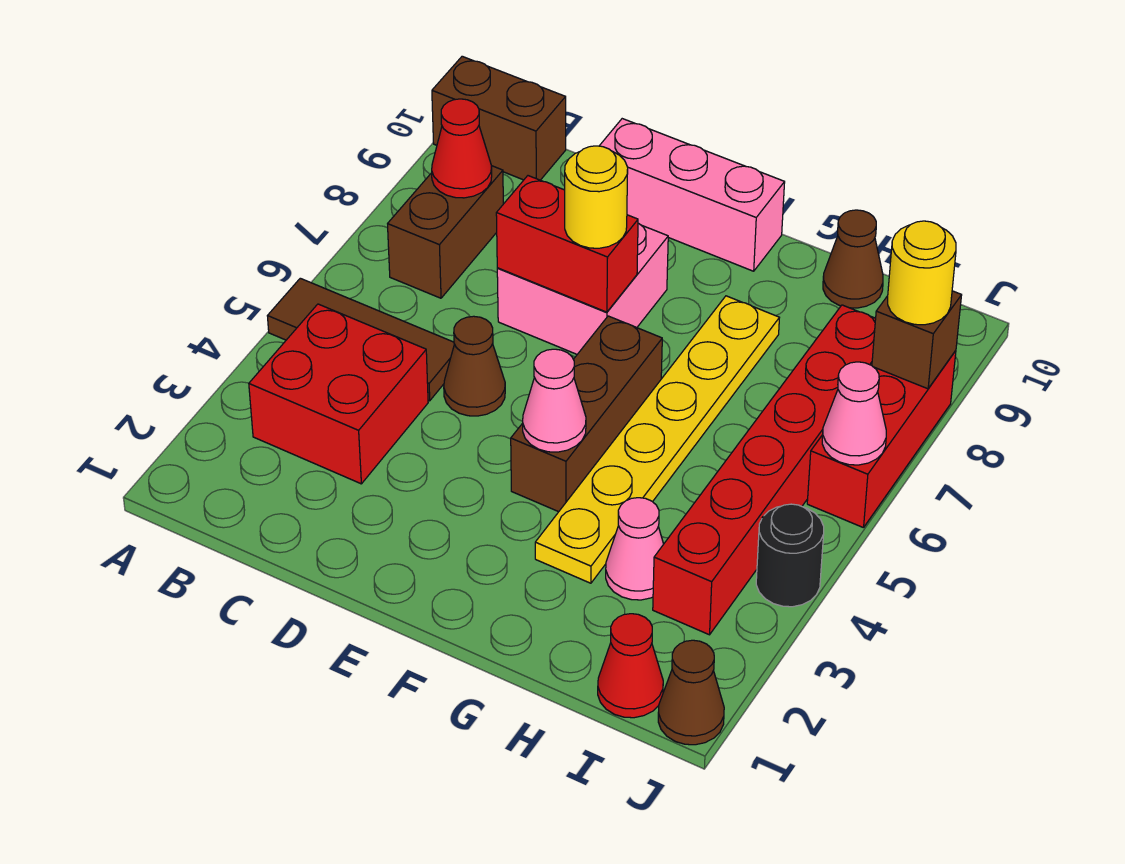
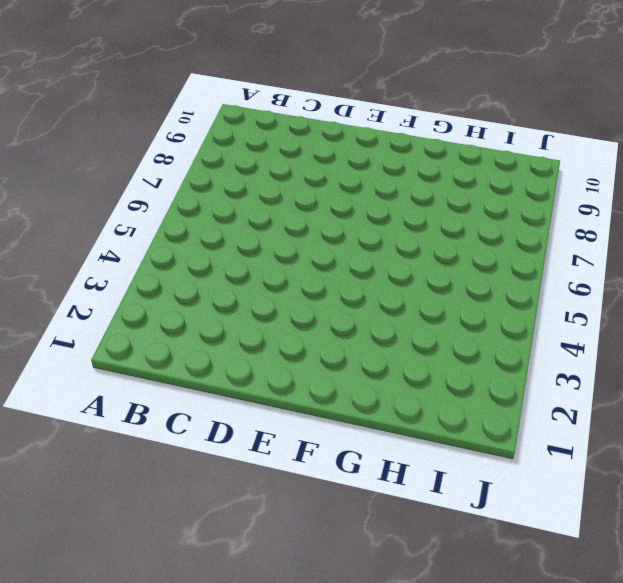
none -> brown 1x3 tile [268,278,454,401]
none -> brown 1x2 brick [432,56,566,180]
none -> red 2x2 brick [249,304,428,484]

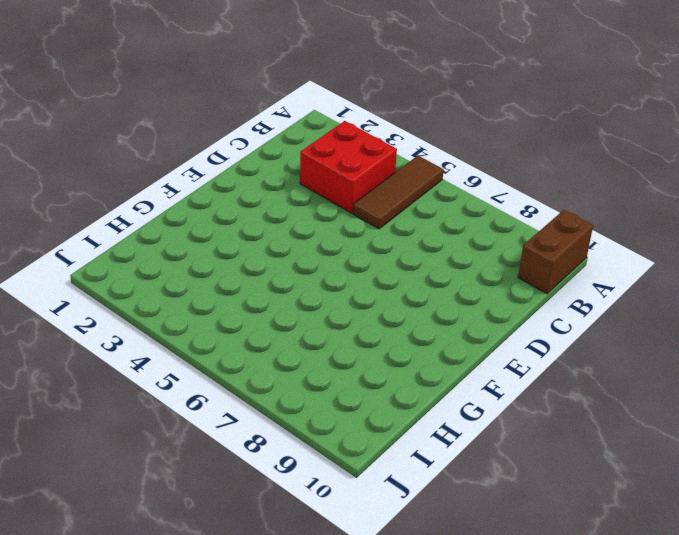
none -> brown 1x2 brick [388,166,503,298]
none -> brown 1x1 cone [444,316,505,416]
none -> pink 2x2 brick [497,223,668,354]

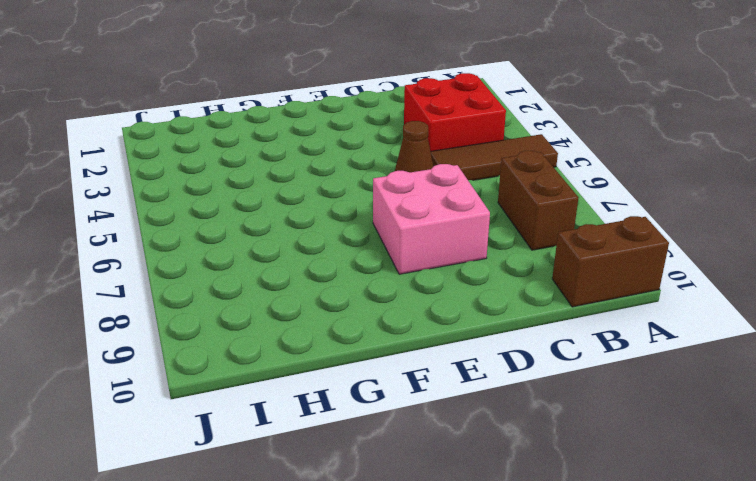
none -> pink 1x3 brick [600,119,785,271]
none -> brown 1x3 brick [511,316,662,512]
none -> yellow 1x6 plate [535,296,779,583]

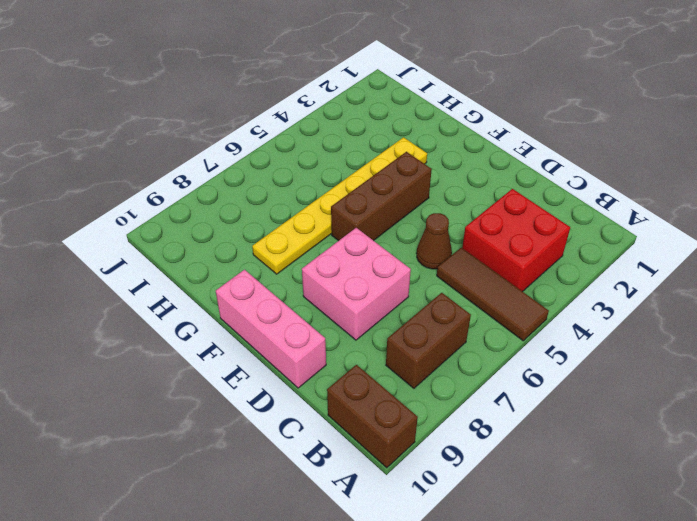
none -> pink 1x1 cone [606,498,663,600]
none -> brown 1x1 cone [823,210,883,308]
none -> red 1x1 cone [598,614,663,718]

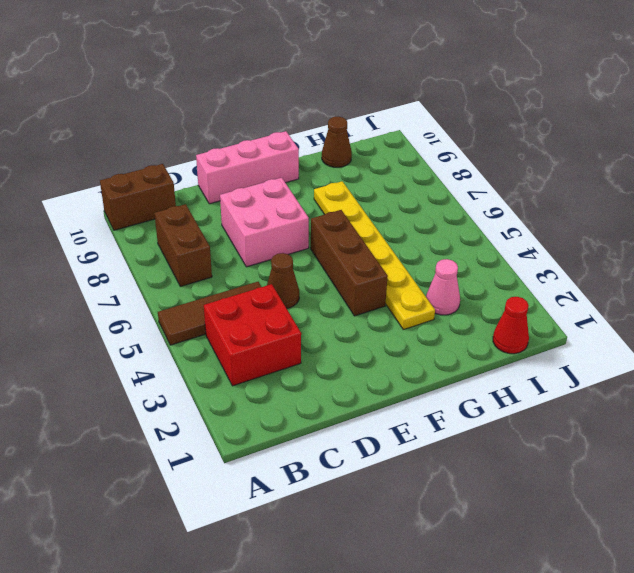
none -> red 1x6 brick [653,305,876,635]
none -> brown 1x1 cone [658,640,724,745]
none -> black 1x1 round brick [756,504,824,607]

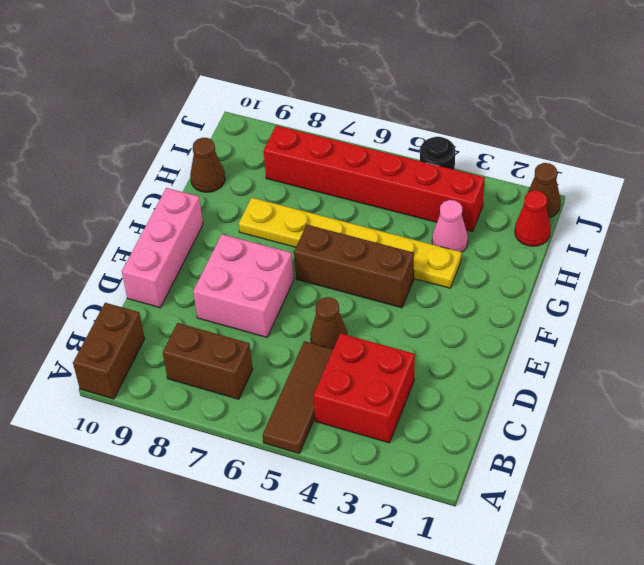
none -> red 1x3 brick [807,351,956,528]
none -> red 1x1 cone [432,99,492,198]
none -> red 1x2 brick [496,176,638,312]

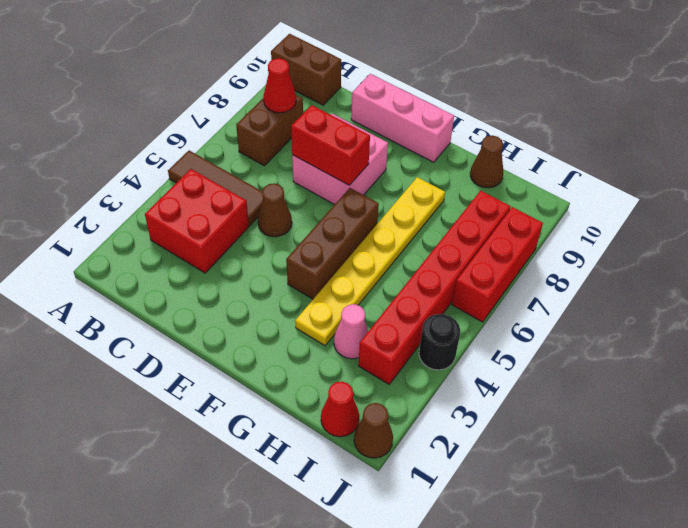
none -> pink 1x1 cone [523,349,586,452]
none -> pink 1x1 cone [822,362,886,465]
none -> brown 1x1 brick [872,291,962,389]

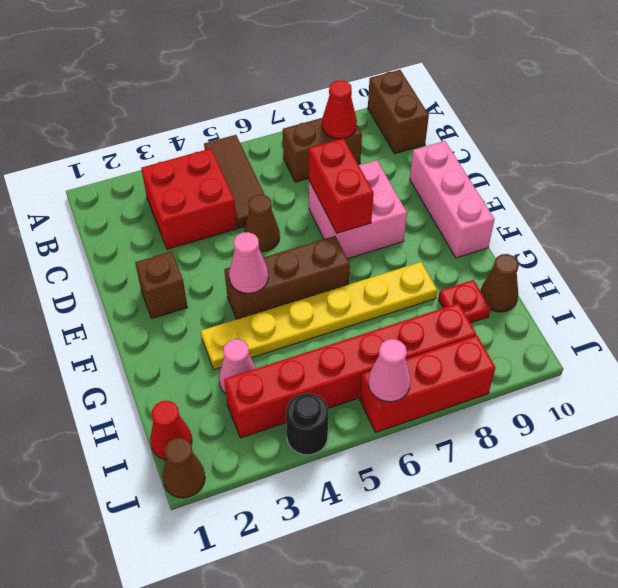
brown 1x1 brick [135,251,187,318] -> brown 1x1 brick moved to [872,291,962,389]
red 1x1 plate [438,280,490,323] -> none
none -> yellow 1x1 round brick [565,146,628,248]
none -> yellow 1x1 round brick [888,221,956,325]

